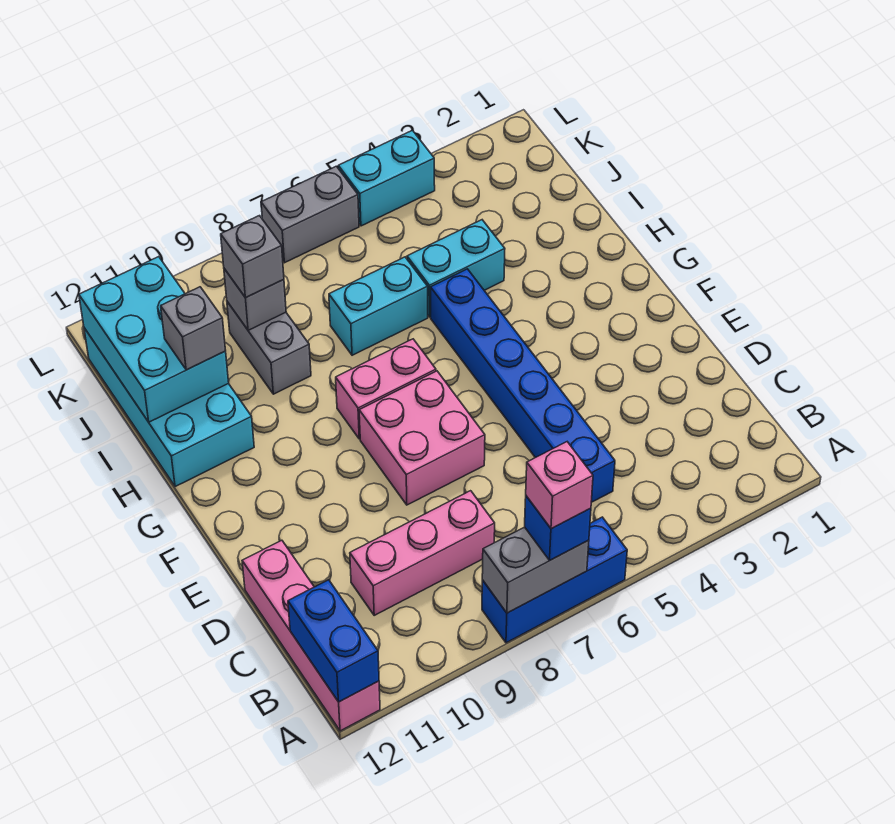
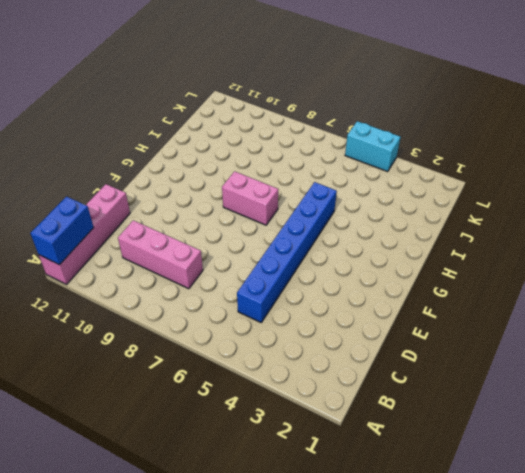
none -> blue 1x3 brick [482,517,627,643]
none -> pink 2x2 brick [359,371,485,505]
none -> cyan 2x4 brick [84,328,254,487]

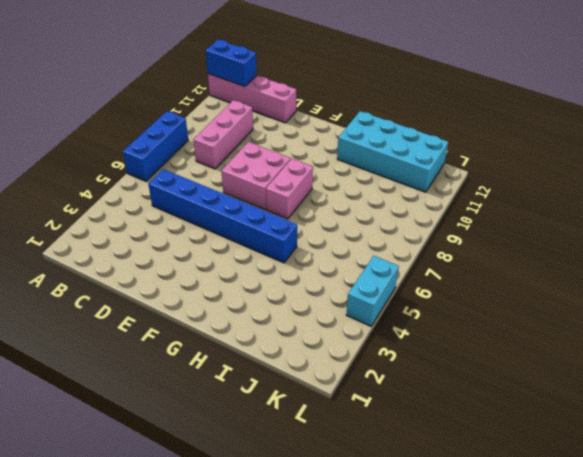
none -> cyan 1x2 brick [407,220,505,317]
none -> cyan 1x2 brick [329,257,428,355]
none -> grey 1x2 brick [227,302,311,394]

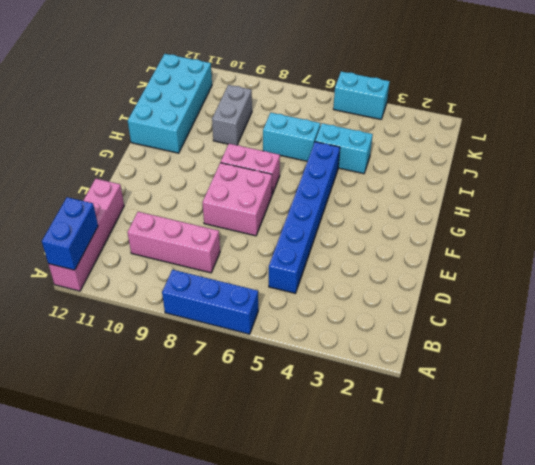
none -> grey 1x2 brick [261,166,359,263]
none -> grey 1x2 brick [482,527,589,613]
none -> cyan 2x3 brick [79,257,229,422]

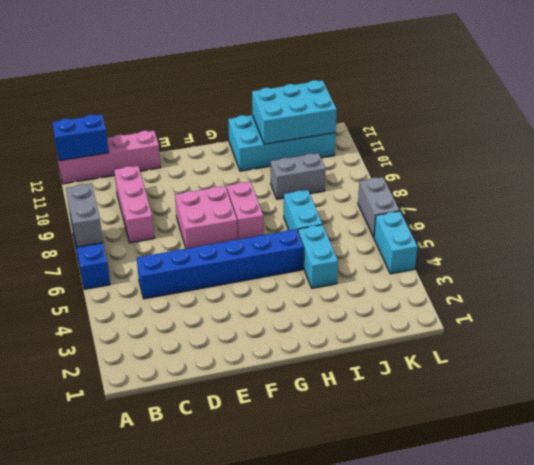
none -> grey 1x1 brick [224,269,286,330]
none -> blue 1x1 brick [525,496,591,560]
none -> grey 1x1 brick [161,287,226,370]

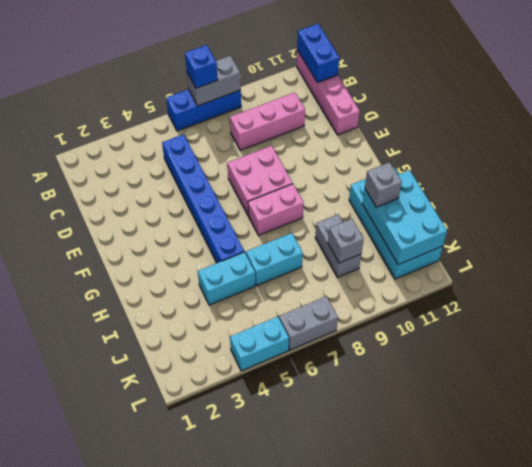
none -> grey 1x1 brick [221,216,284,298]
none -> pink 1x1 brick [526,442,593,529]

